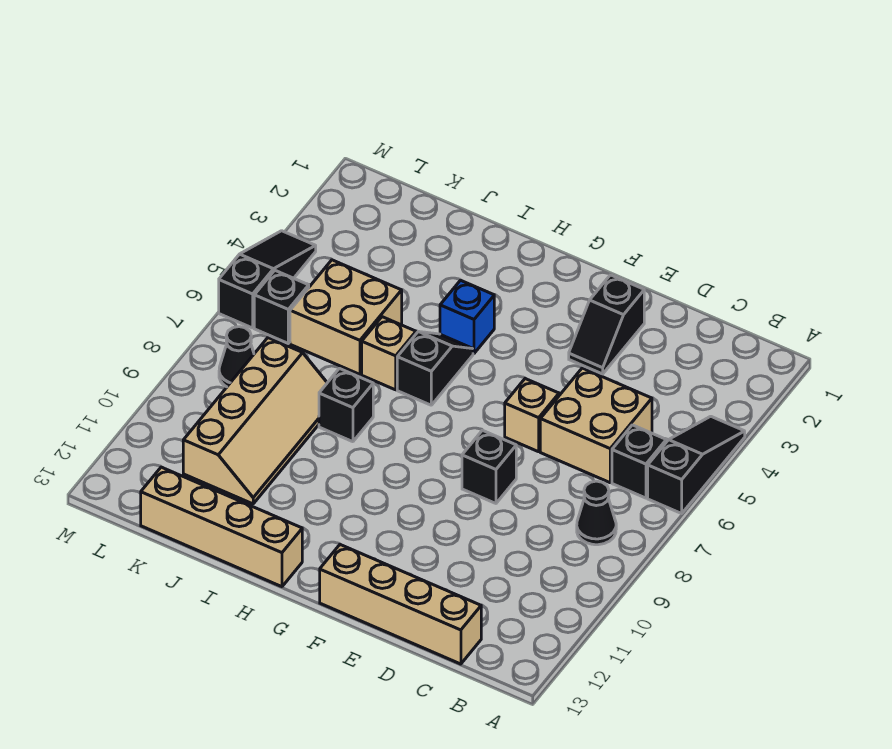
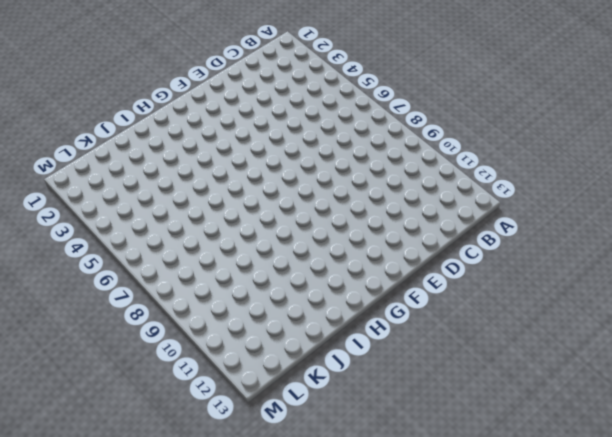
none -> black 1x3 slope [648,416,745,513]
none -> black 1x1 brick [612,425,666,498]
none -> black 1x1 cone [577,481,616,545]

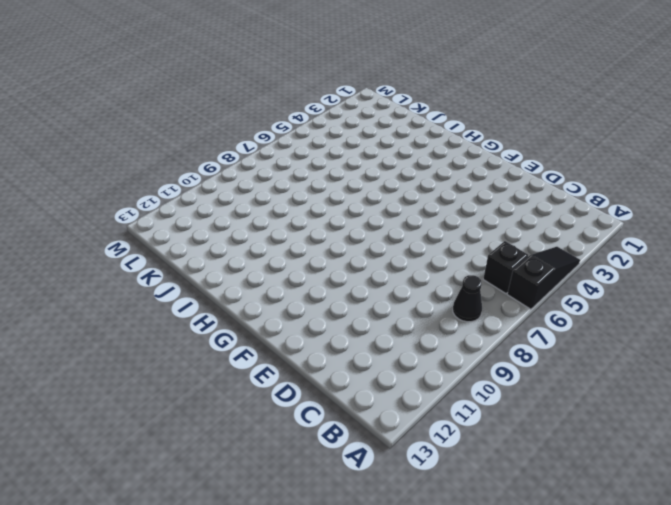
none -> tan 2x2 brick [540,368,652,483]
none -> tan 1x4 brick [320,545,481,664]
none -> black 1x2 slope [569,275,644,374]

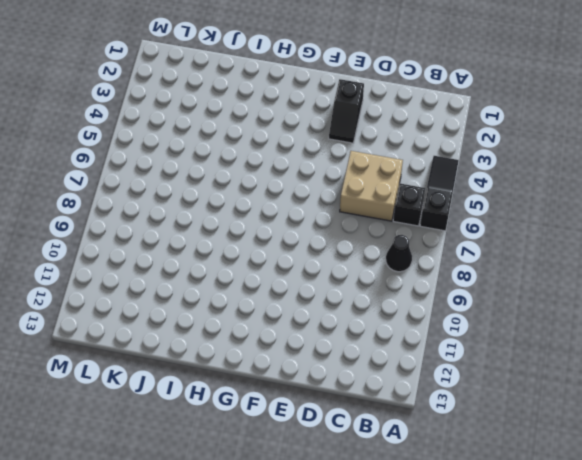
none -> tan 1x4 brick [320,545,481,664]
none -> tan 1x1 brick [505,379,559,452]
none -> black 1x1 brick [462,430,516,503]

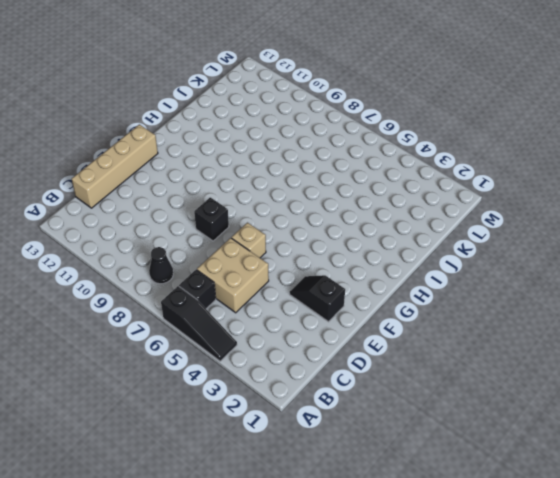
none -> blue 1x1 brick [440,280,494,353]
none -> black 1x2 slope [397,332,473,405]
none -> tan 1x4 brick [141,467,302,587]

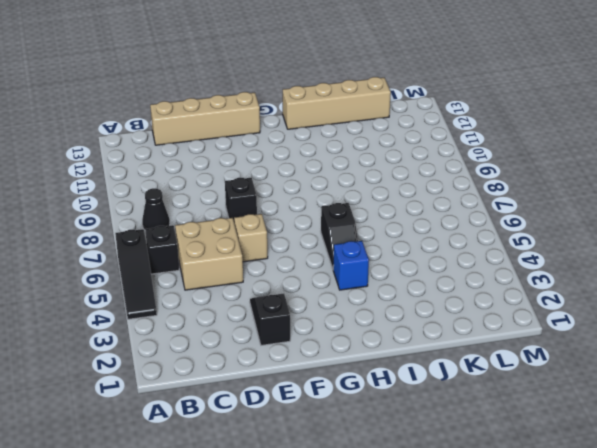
none -> tan 1x1 brick [362,317,416,390]
none -> black 1x1 brick [319,368,373,442]
none -> tan 2x2 brick [290,260,402,374]

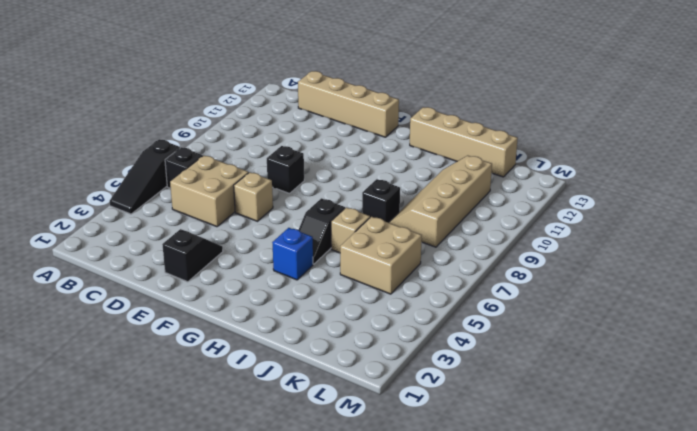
none -> black 1x1 cone [577,481,616,545]
none -> black 1x1 brick [254,270,309,343]
none -> black 1x1 cone [219,327,254,387]

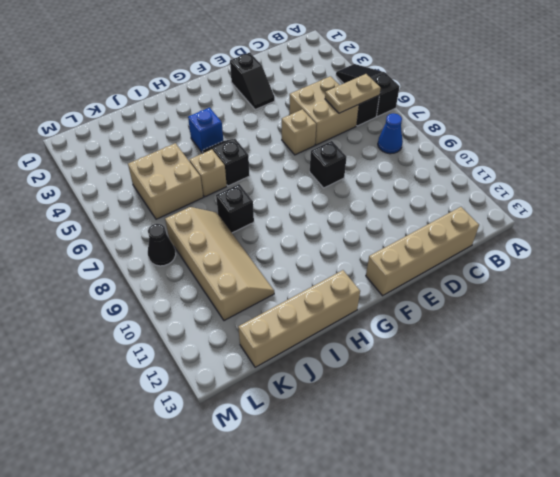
tan 1x2 plate [325,74,381,113] -> none
blue 1x1 cone [378,113,403,154] -> black 1x1 cone [577,481,616,545]
none -> black 1x1 brick [254,270,309,343]
none -> black 1x3 slope [219,231,316,328]

